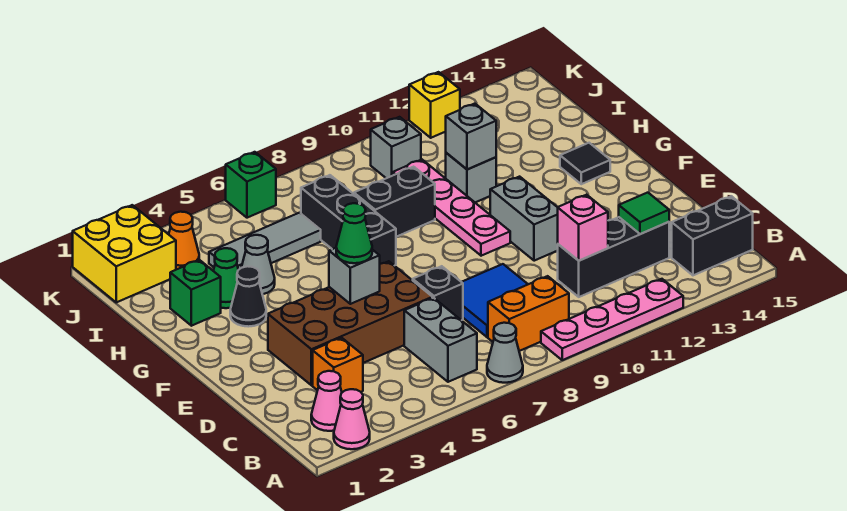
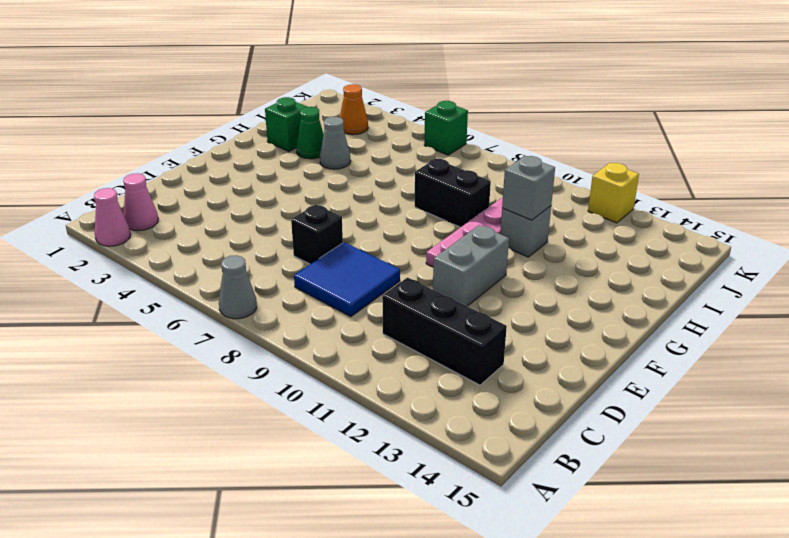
none -> pink 1x4 plate [541,279,683,360]
none -> grey 1x2 brick [404,298,477,382]
none -> orange 1x2 brick [488,276,569,351]
none -> black 1x2 brick [672,196,753,275]

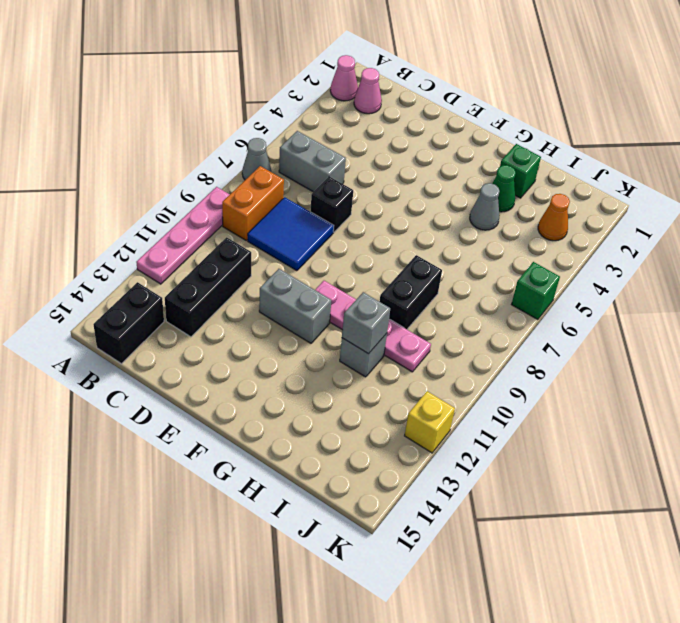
none -> orange 1x1 brick [313,338,363,392]
none -> brown 2x4 brick [268,261,432,385]
none -> black 1x1 cone [230,266,266,327]
none -> black 1x3 brick [301,175,396,266]

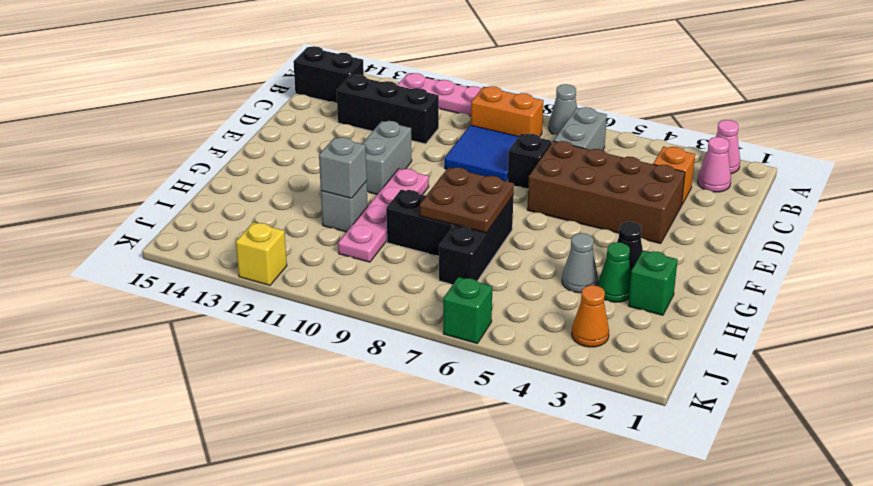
brown 2x2 plate [420,167,514,233] -> none
none -> black 1x1 tile [560,143,610,184]
none -> grey 1x3 tile [209,213,321,270]
none -> yellow 2x2 brick [73,205,176,302]
none -> grey 1x1 brick [371,117,421,178]

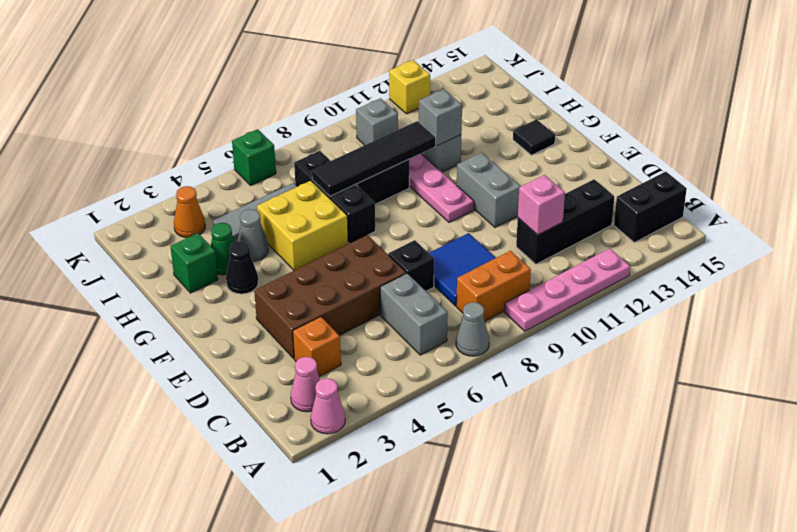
yellow 2x2 brick [257,181,348,270] -> yellow 2x2 brick moved to [73,205,176,302]
black 1x4 tile [312,121,436,196] -> none
none -> green 1x1 tile [619,193,669,234]
none -> grey 1x1 brick [329,248,380,304]
none -> green 1x1 cone [336,203,372,263]

